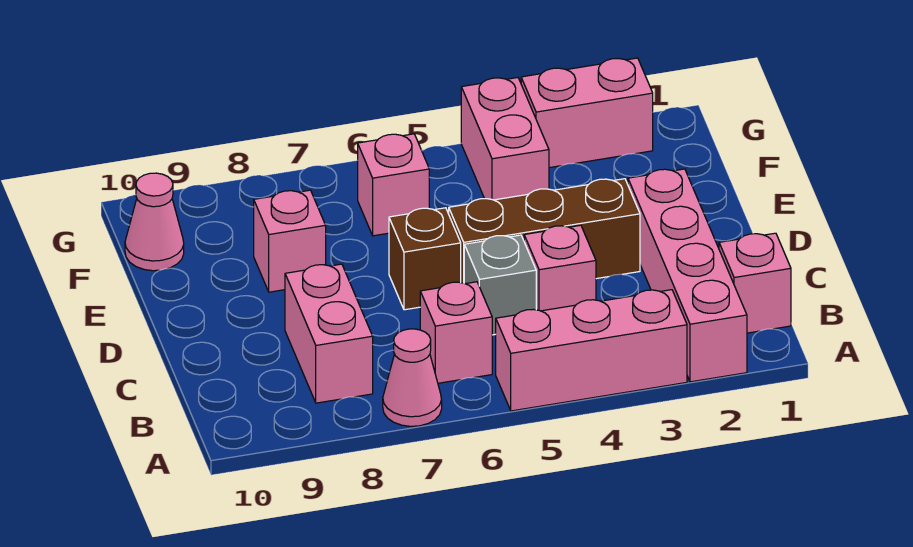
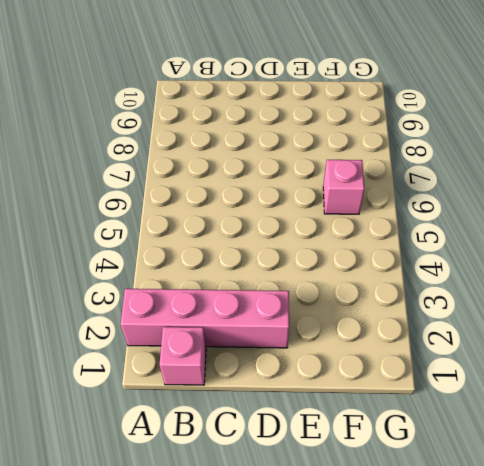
none -> pink 1x3 brick [496,290,687,411]
none -> pink 1x1 cone [383,329,442,426]
none -> pink 1x1 brick [420,282,492,383]

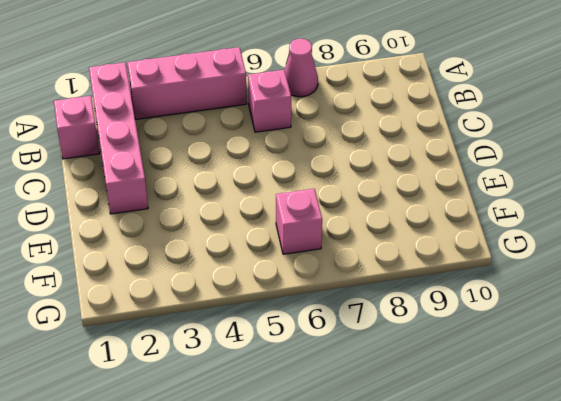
none -> pink 1x2 brick [285,264,373,403]
none -> pink 1x1 brick [524,225,596,311]
none -> grey 1x1 brick [464,235,536,335]

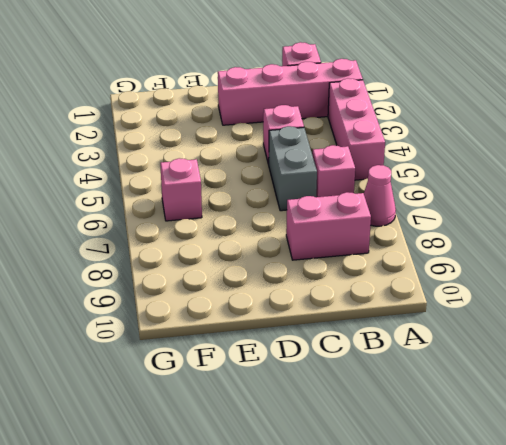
grey 1x2 brick [268,126,317,211] -> grey 1x1 brick [464,235,536,335]
none -> brown 1x3 brick [449,179,640,283]
none -> brown 1x1 brick [389,208,461,310]
none -> pink 1x1 brick [254,190,326,292]

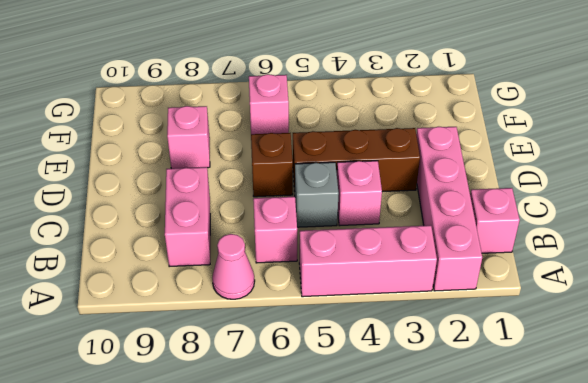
none -> pink 1x2 brick [461,78,549,200]
none -> pink 1x1 cone [125,173,184,271]
none -> pink 1x2 brick [521,58,653,168]

